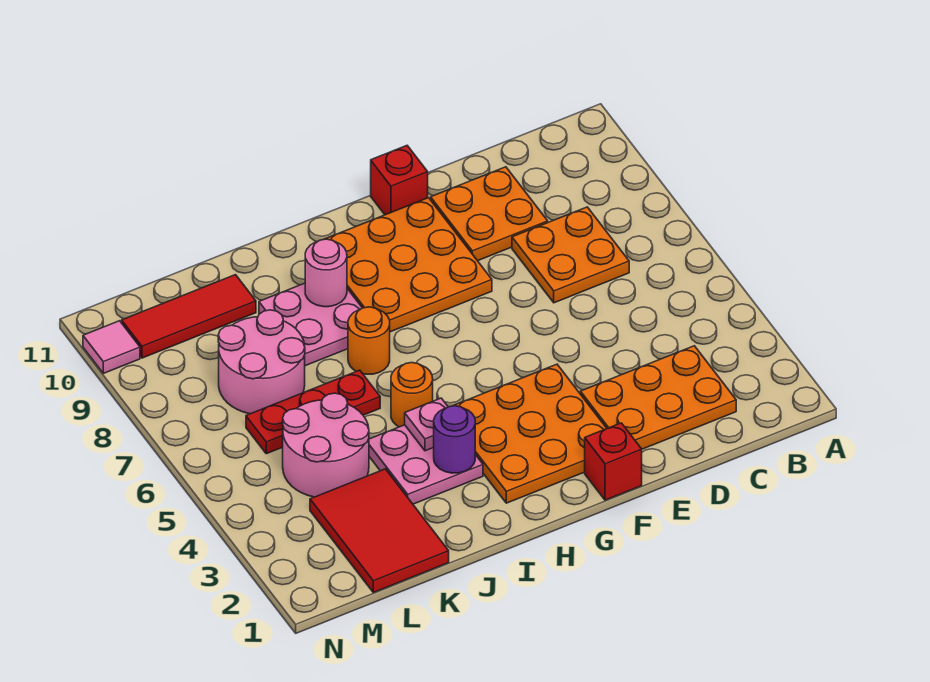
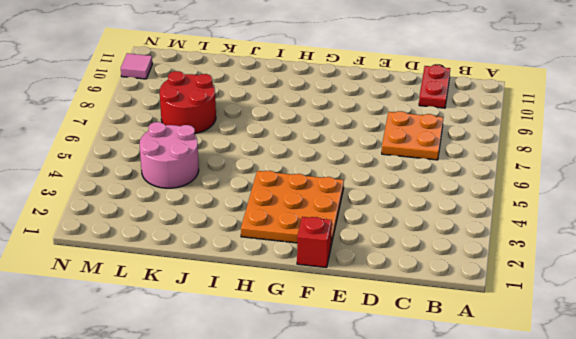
red 1x2 plate [419,65,450,108] -> none
red 2x2 round brick [160,71,216,134] -> pink 2x2 round brick [218,310,305,414]
none -> orange 2x3 plate [580,346,736,449]
none -> orange 2x2 plate [431,167,548,261]
none -> orange 3x3 plate [326,198,492,332]

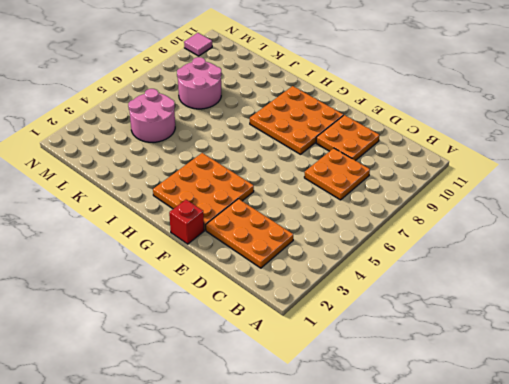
none -> red 1x1 brick [371,146,428,215]
none -> pink 2x2 plate [369,425,483,504]
none -> orange 1x1 round brick [391,363,433,427]

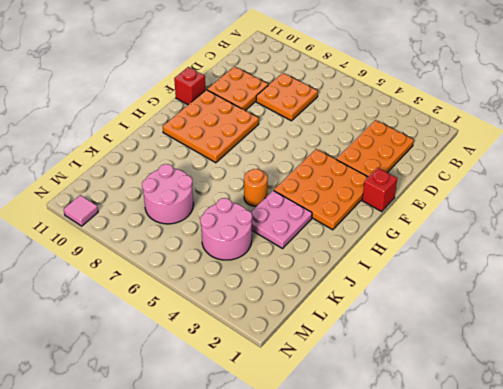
none -> orange 1x1 round brick [348,307,390,374]
none -> pink 2x2 plate [259,283,362,366]
none -> red 1x3 plate [246,370,380,454]

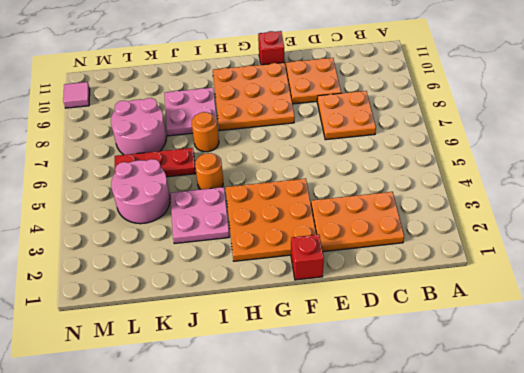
none -> red 2x3 tile [310,469,449,593]
none -> red 1x3 tile [122,275,256,358]
none -> purple 1x1 round brick [434,406,475,473]

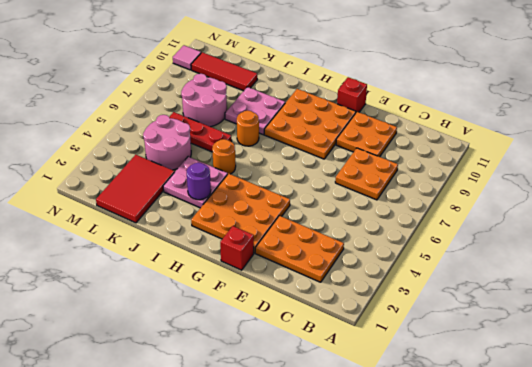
none -> pink 1x1 plate [405,398,448,451]
none -> pink 1x1 round brick [305,239,347,307]

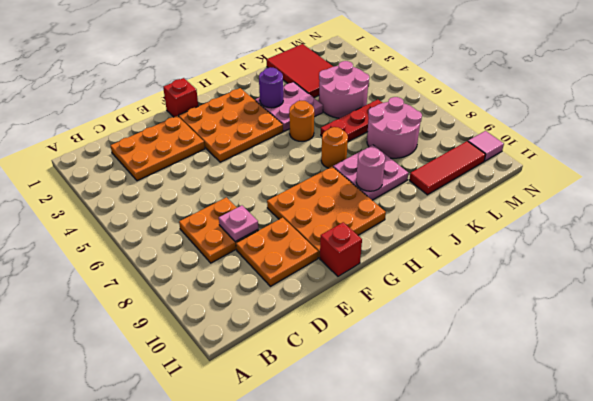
pink 1x1 plate [219,205,258,242] -> pink 1x1 plate moved to [405,398,448,451]

